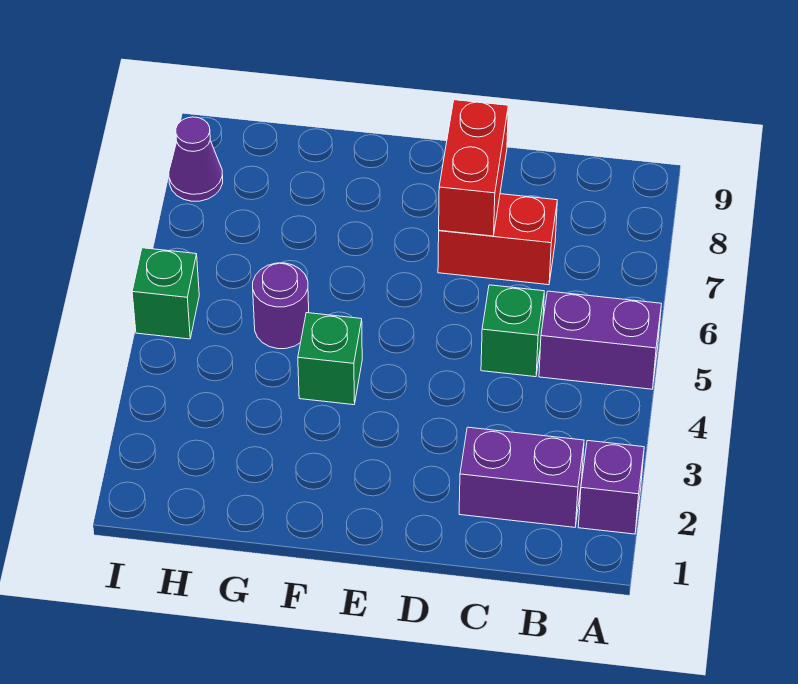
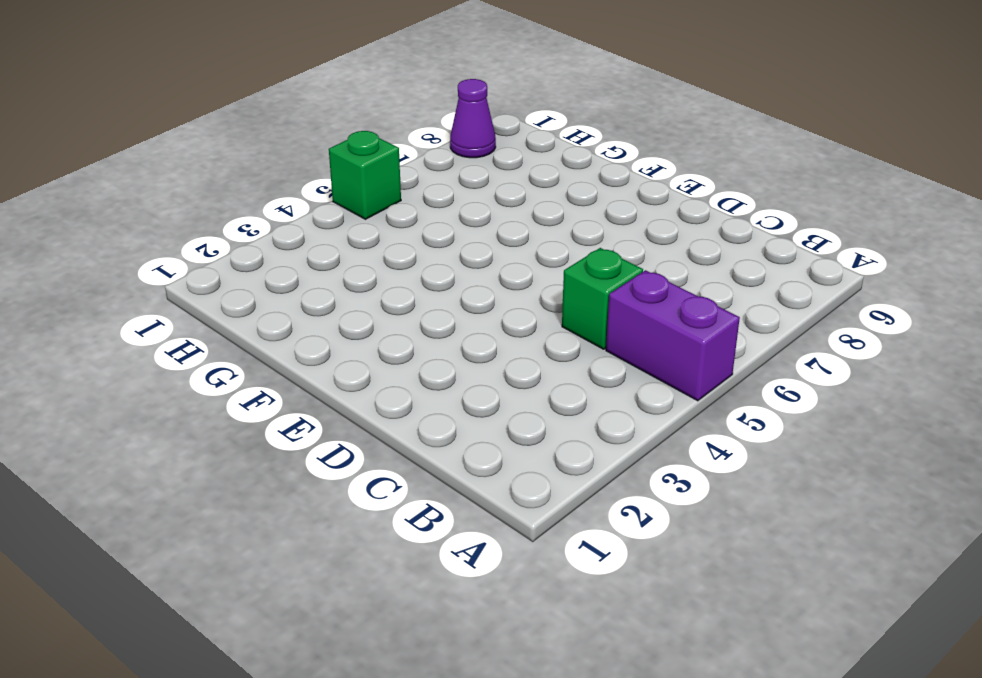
none -> purple 1x1 brick [578,441,644,534]
none -> purple 1x2 brick [459,427,584,527]

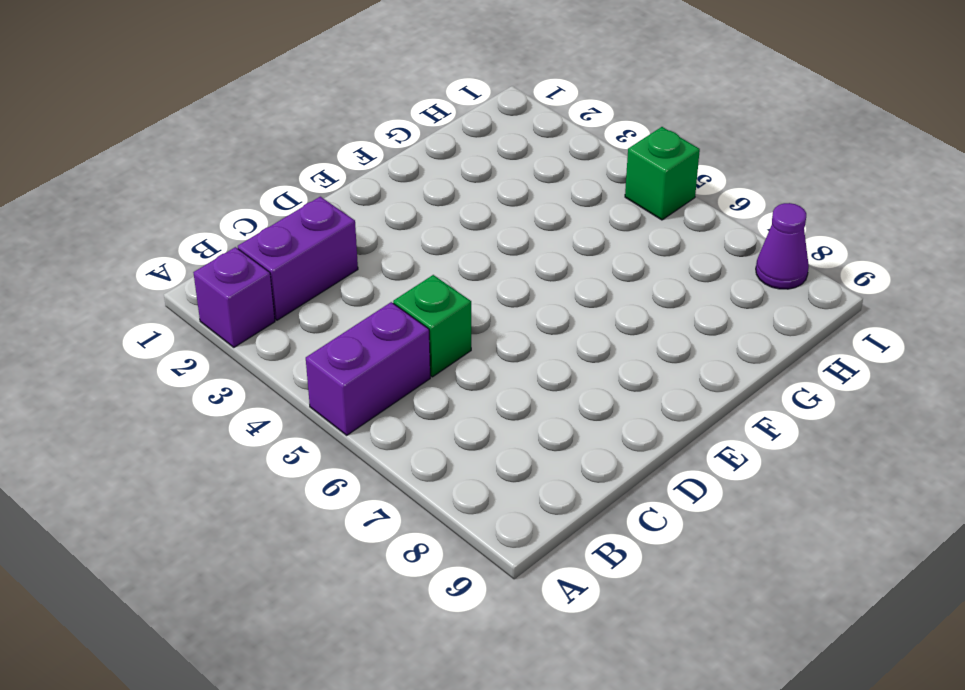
none -> red 1x2 brick [438,194,557,285]
none -> green 1x1 brick [298,313,362,405]

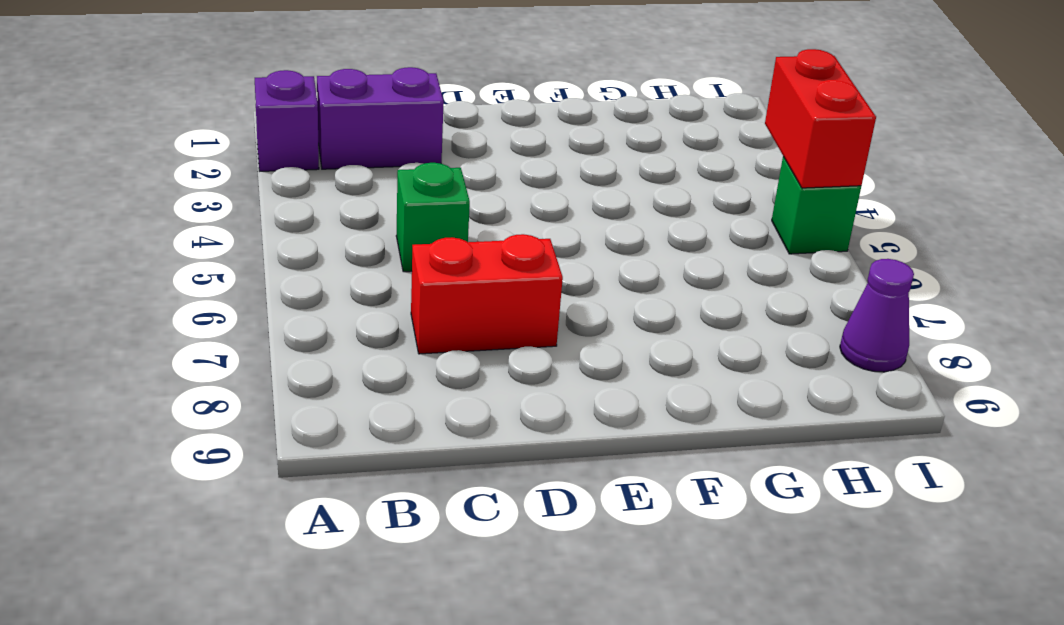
red 1x2 brick [765,49,876,188] -> red 1x2 brick moved to [439,100,508,236]
none -> purple 1x2 brick [539,291,661,389]
none -> green 1x1 brick [298,313,362,405]

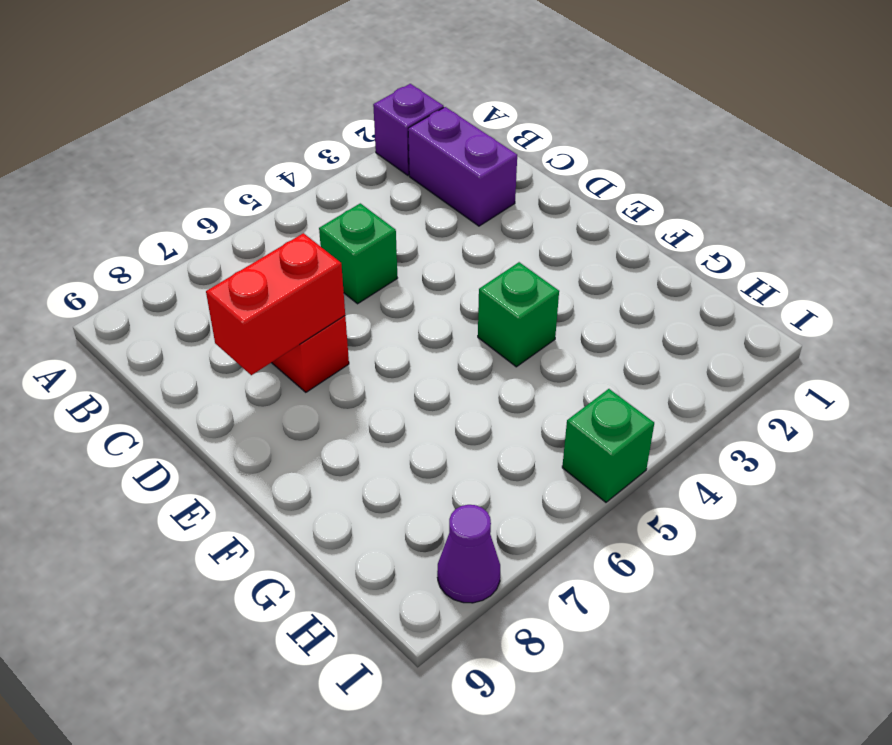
none -> purple 1x2 brick [539,291,661,389]
none -> purple 1x1 round brick [253,263,309,349]

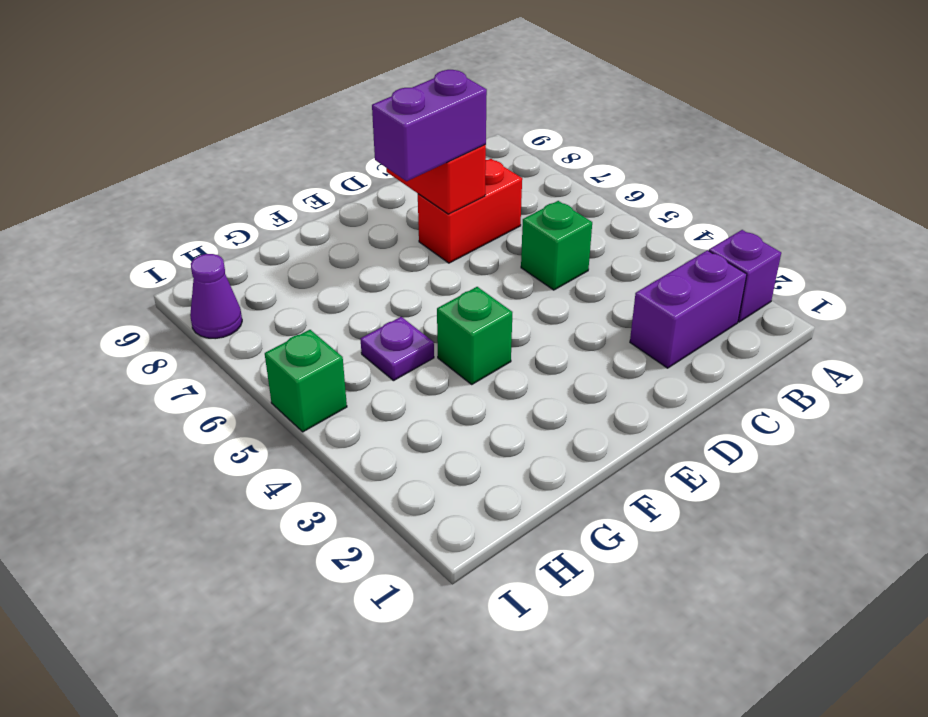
purple 1x2 brick [372,70,487,181] -> purple 1x2 brick moved to [539,291,661,389]
purple 1x1 plate [360,317,434,381] -> purple 1x1 round brick [253,263,309,349]

